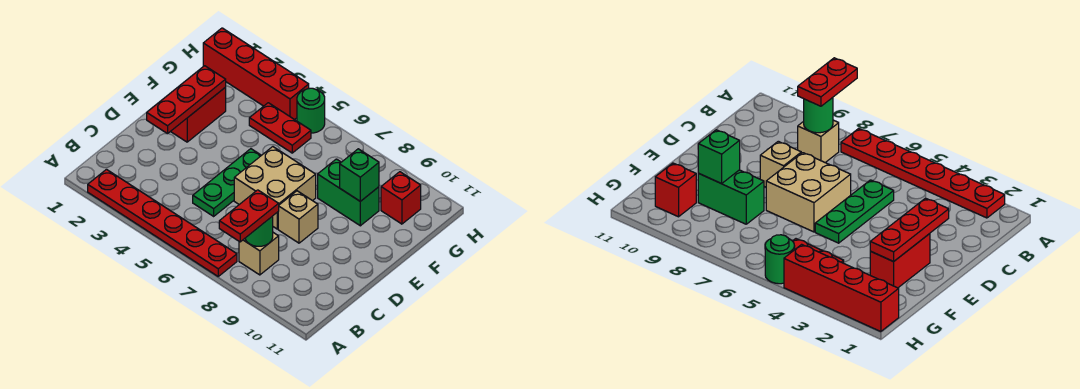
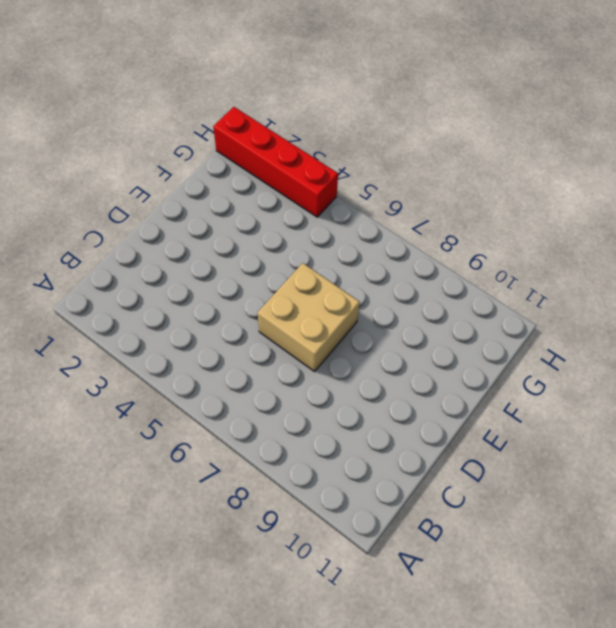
none -> red 1x6 plate [88,169,237,276]
none -> tan 1x1 brick [239,233,279,275]
none -> green 1x3 plate [193,149,261,216]

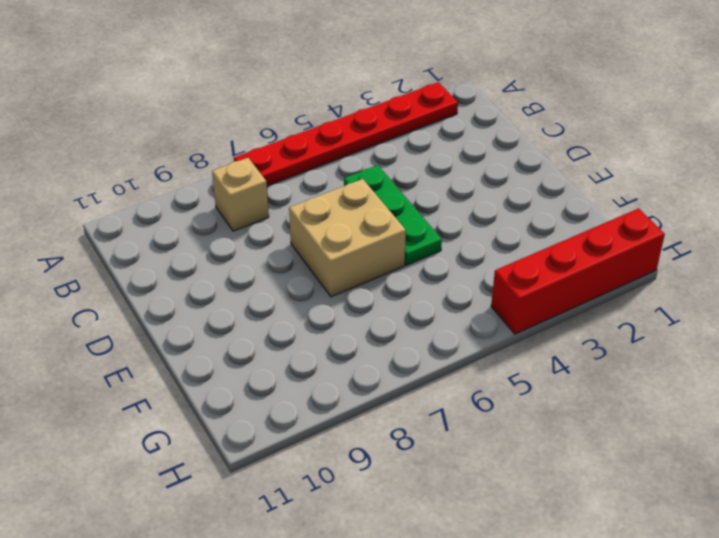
none -> tan 1x1 brick [278,191,318,243]
none -> red 1x2 brick [170,88,226,142]
none -> green 1x2 brick [318,159,379,226]

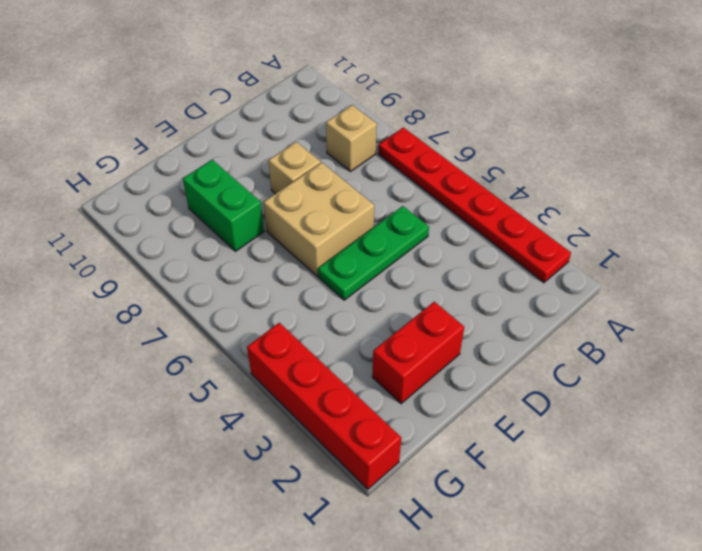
none -> red 1x2 plate [249,103,311,153]
none -> red 1x1 brick [381,172,421,224]
none -> green 1x1 round brick [297,88,325,133]

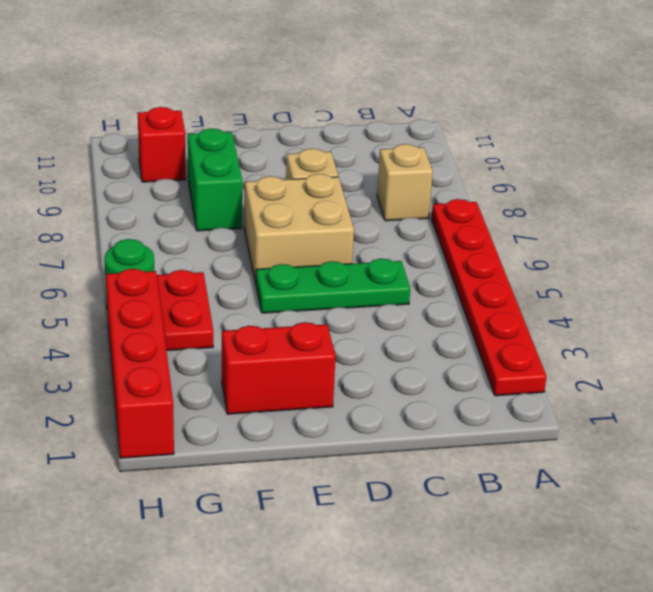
none -> green 1x1 round brick [245,216,273,246]
none -> red 1x3 plate [147,66,226,134]
none -> green 1x1 brick [340,149,379,201]

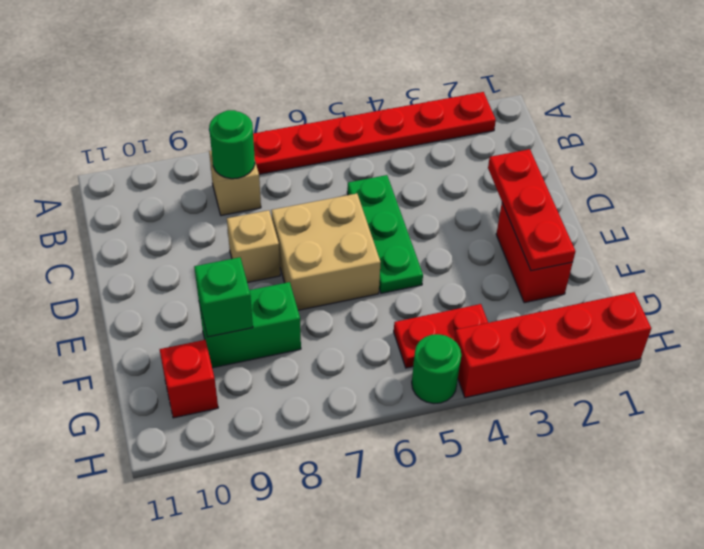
none -> red 1x2 plate [219,190,279,242]

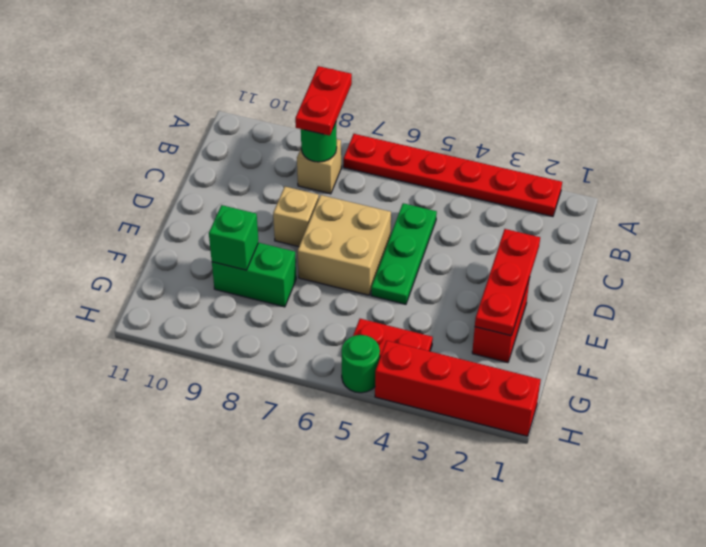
none -> red 1x1 brick [381,172,421,224]

